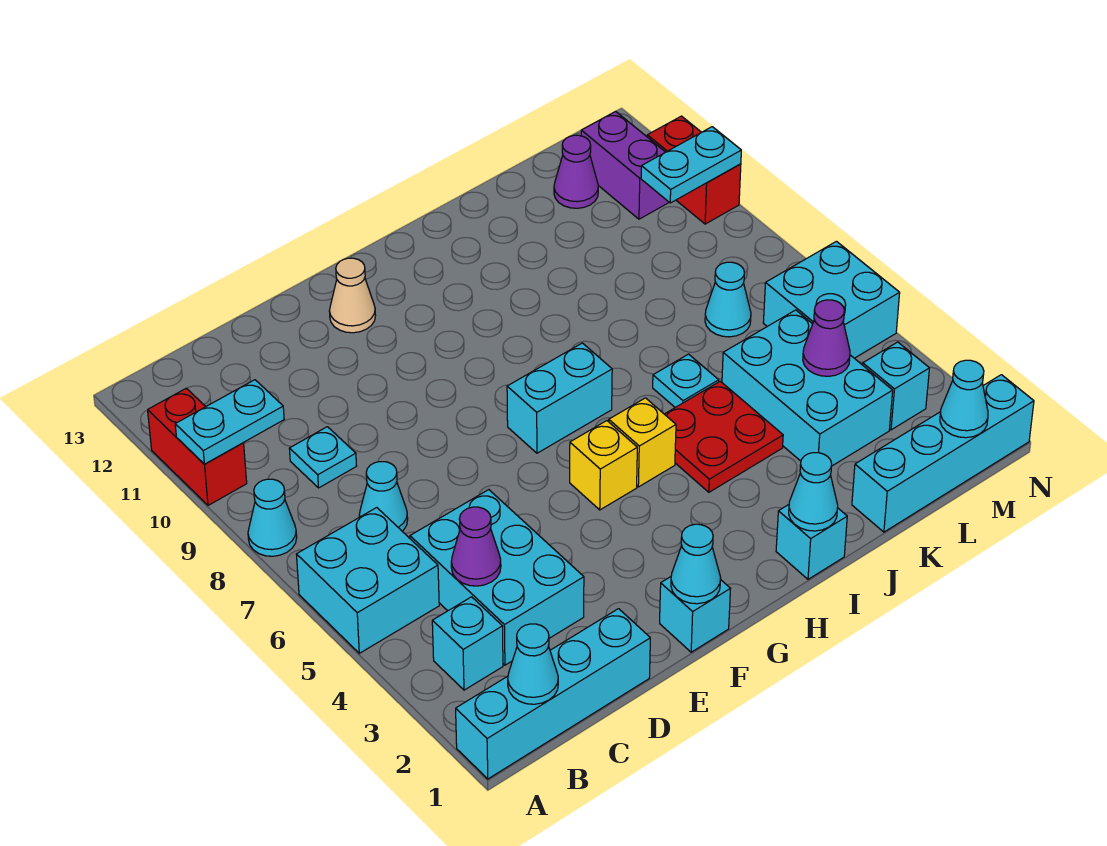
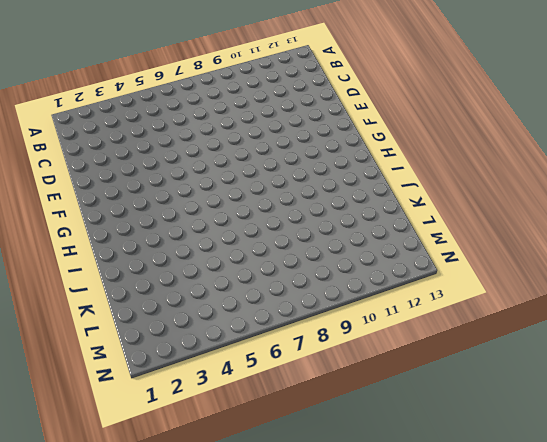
none -> cyan 1x4 brick [456,609,650,779]
none -> cyan 2x2 brick [296,508,439,653]
none -> cyan 1x1 cone [248,479,297,556]
none -> red 1x2 brick [148,388,247,505]

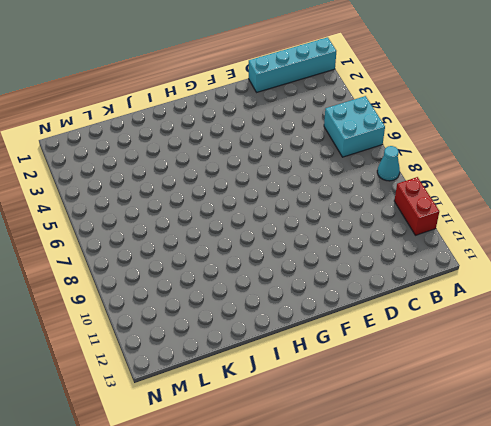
none -> cyan 1x1 brick [432,597,503,690]
none -> cyan 2x3 brick [410,490,584,665]
none -> cyan 1x1 cone [359,462,408,531]
none -> cyan 1x1 plate [289,427,356,488]

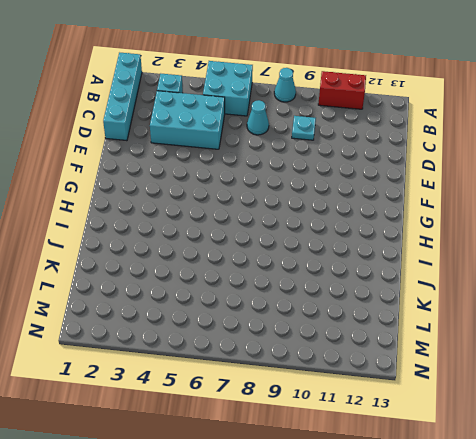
none -> cyan 1x1 brick [660,577,730,652]
none -> tan 1x1 cone [329,258,376,333]
none -> yellow 1x1 brick [570,421,637,510]
none -> cyan 1x2 brick [507,343,612,453]

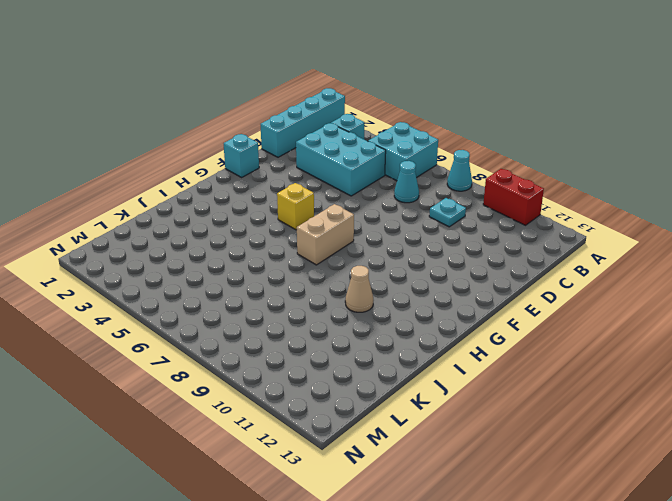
tan 1x2 brick [297,204,354,265] -> cyan 1x2 brick [507,343,612,453]
tan 1x1 cone [345,266,373,312] -> tan 1x1 cone moved to [329,258,376,333]
none -> yellow 1x1 brick [609,398,676,487]
none -> cyan 1x1 brick [776,505,847,579]
none -> red 2x2 plate [665,381,783,492]
none -> cyan 1x1 plate [653,354,719,407]

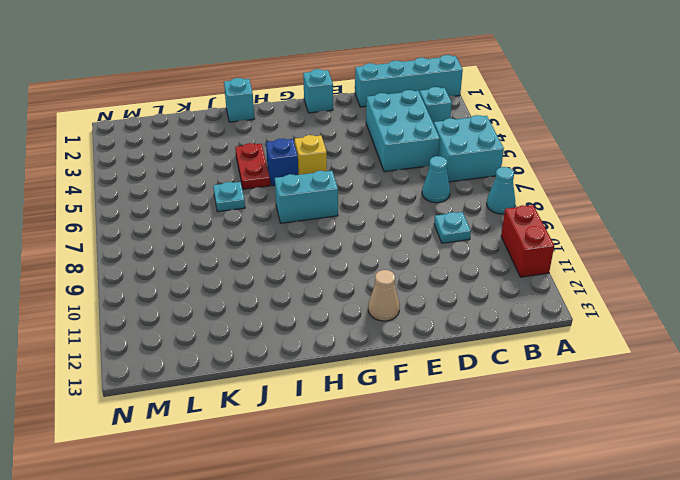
blue 1x1 brick [266,139,298,186] -> yellow 1x1 brick [609,398,676,487]
red 1x2 plate [235,143,270,189] -> red 2x2 plate [665,381,783,492]
none -> cyan 1x4 brick [852,375,1034,532]
none -> cyan 2x3 brick [722,310,893,466]
none -> cyan 1x1 cone [705,262,751,337]
none -> purple 1x1 cone [554,135,598,208]

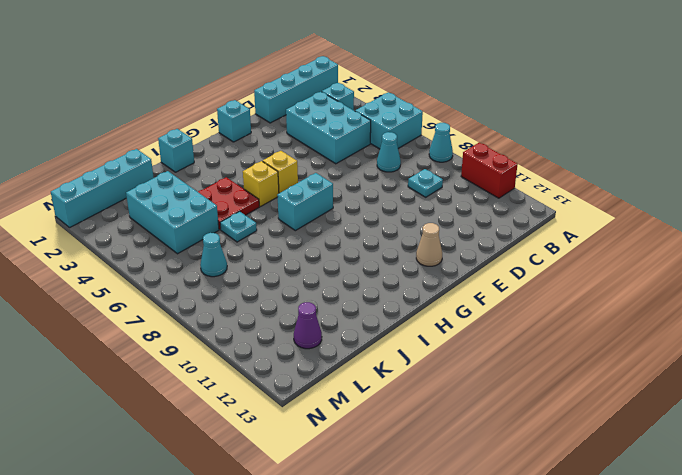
none -> cyan 1x1 brick [863,342,929,430]
none -> cyan 2x2 brick [763,241,900,358]
none -> purple 1x2 brick [581,111,669,219]
none -> red 1x2 brick [647,116,741,224]

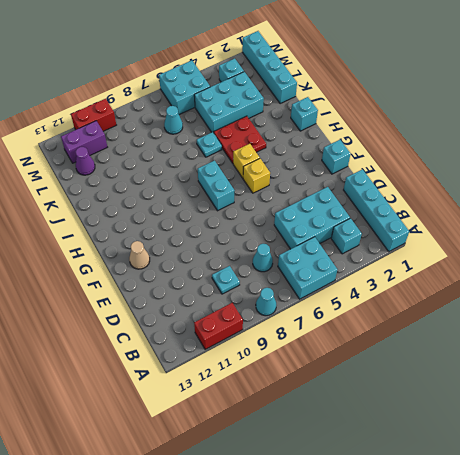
none -> cyan 1x2 plate [175,380,284,464]
none -> cyan 1x1 cone [508,624,558,704]
none -> purple 1x1 cone [451,507,501,586]
none -> cyan 1x1 cone [671,524,721,604]

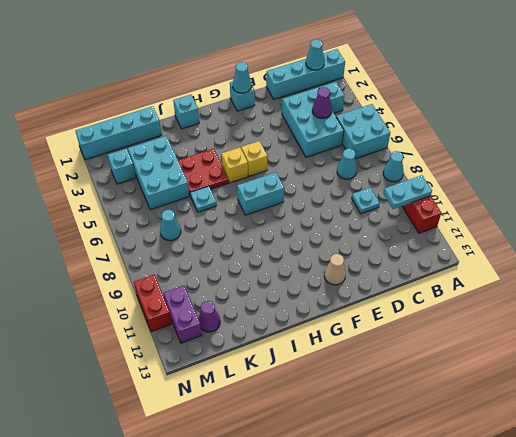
none -> cyan 2x2 brick [763,241,900,358]
none -> cyan 1x1 cone [789,453,838,531]
none -> purple 1x1 cone [803,300,850,376]
none -> cyan 1x1 cone [940,360,988,438]

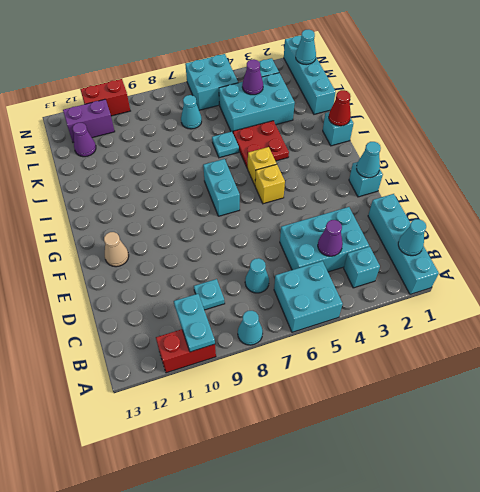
red 1x1 cone [329,90,351,126] -> cyan 1x1 cone [789,453,838,531]
none -> cyan 1x2 plate [641,127,741,203]

